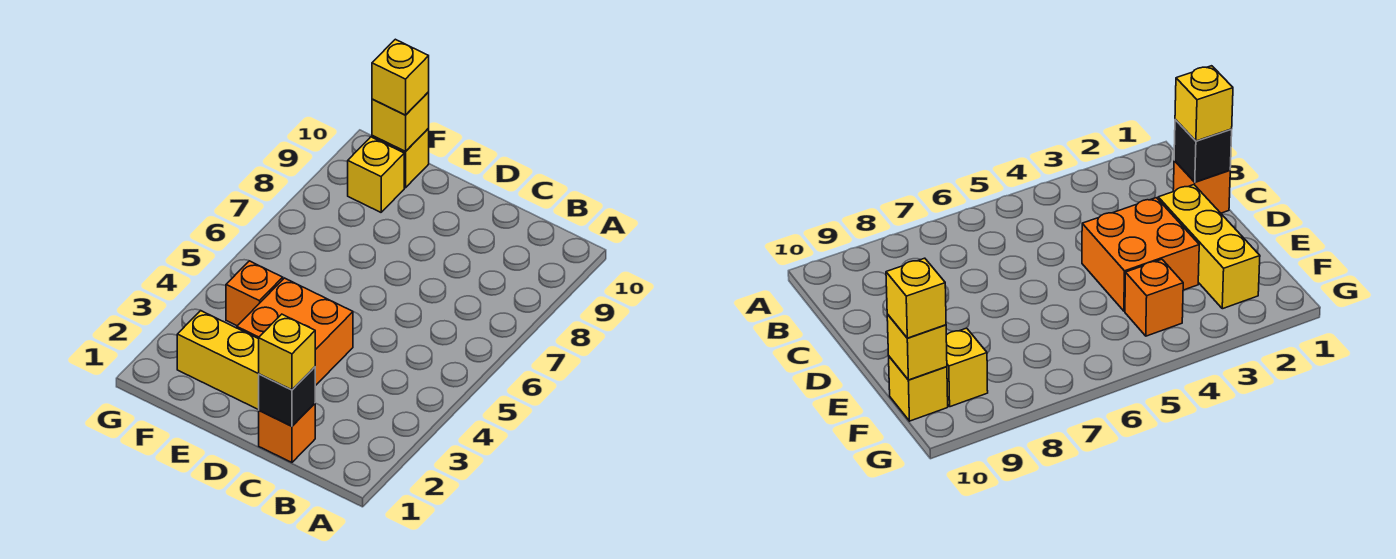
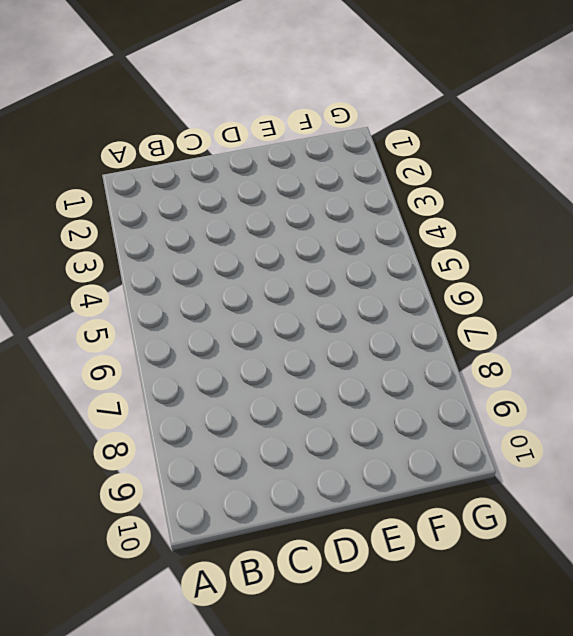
none -> orange 1x1 brick [259,403,315,462]
none -> yellow 1x3 brick [177,311,259,410]

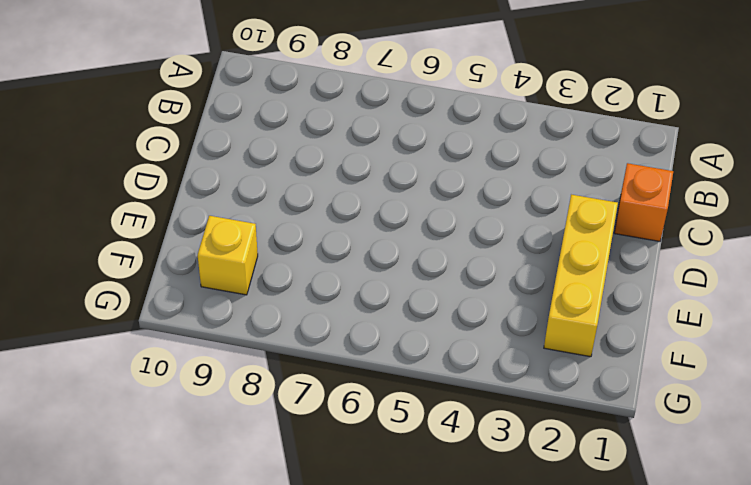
none -> orange 2x2 brick [237,278,353,386]
none -> orange 1x1 brick [226,261,283,326]

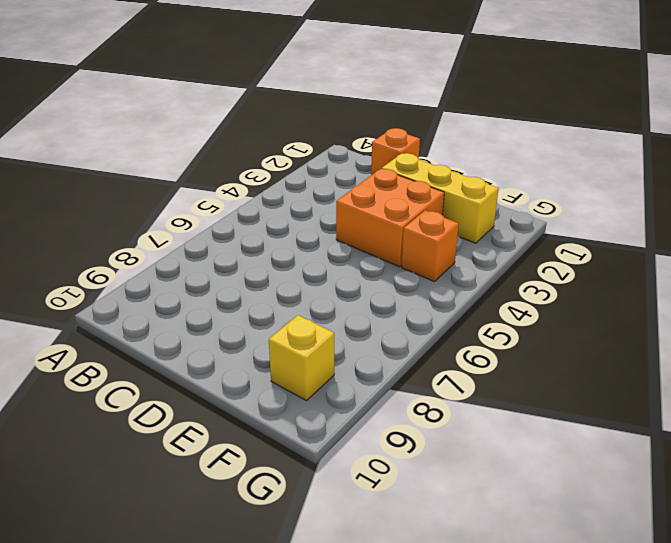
none -> yellow 1x1 brick [372,129,429,188]
none -> black 1x1 brick [259,367,315,426]

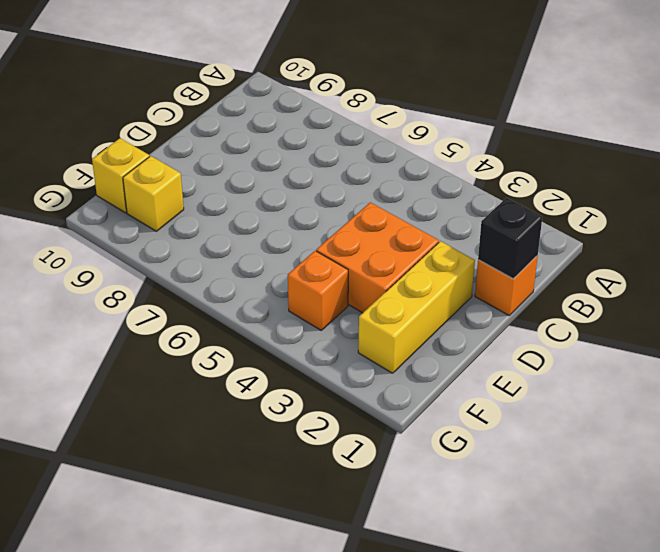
none -> yellow 1x1 brick [372,92,429,152]
none -> yellow 1x1 brick [259,314,315,390]

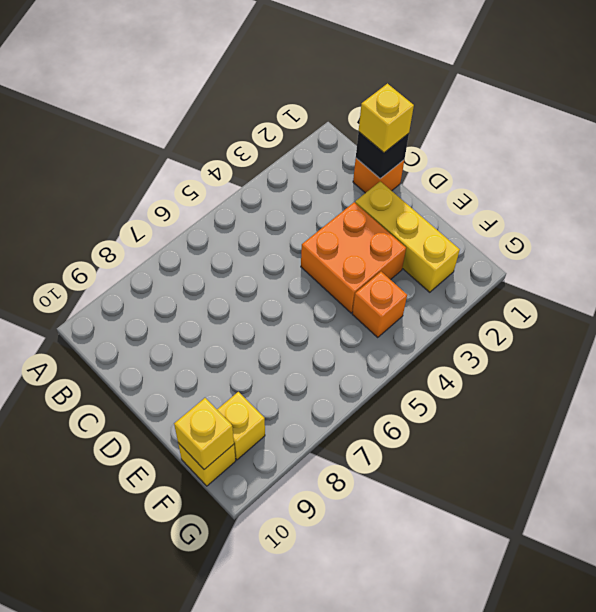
none -> yellow 1x1 brick [372,39,429,115]

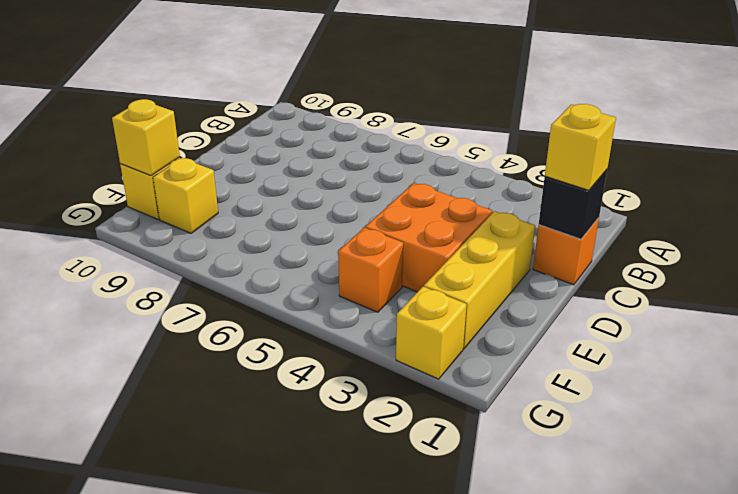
yellow 1x1 brick [396,287,466,379] -> yellow 1x1 brick moved to [372,39,429,115]

